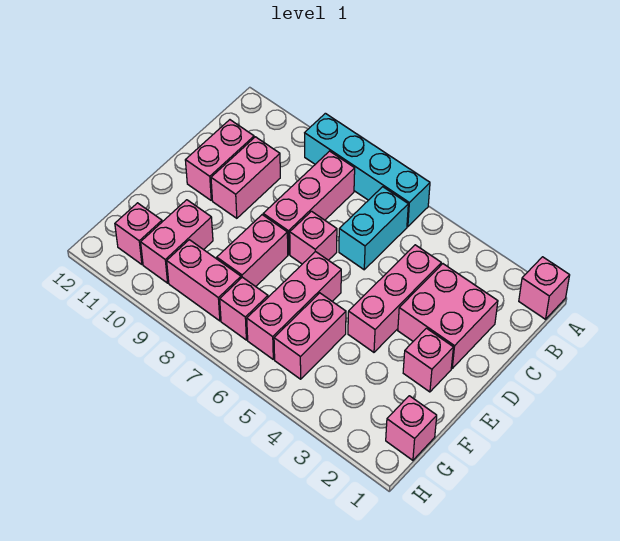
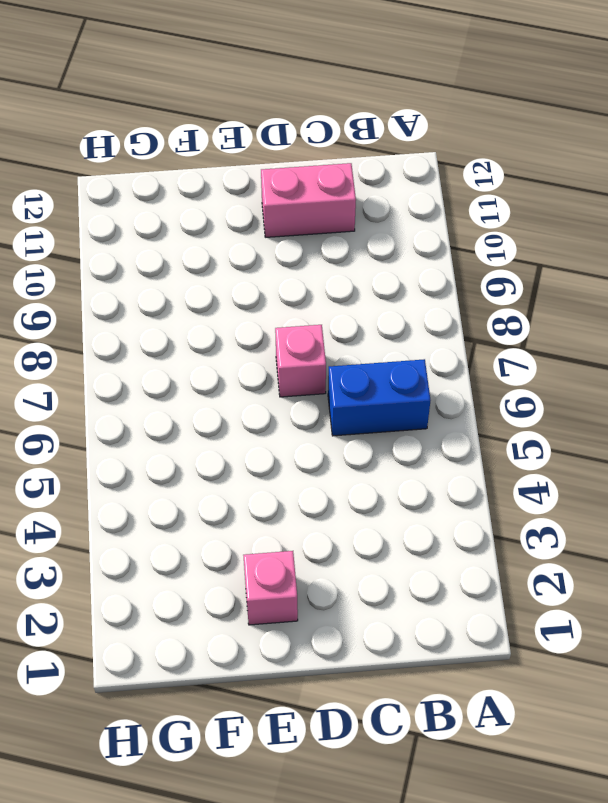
blue 1x2 brick [328,359,430,436] -> cyan 1x2 brick [339,187,408,270]
none -> pink 1x1 brick [519,257,570,319]
none -> cyan 1x4 brick [305,113,430,227]
none -> pink 1x3 brick [263,151,355,255]

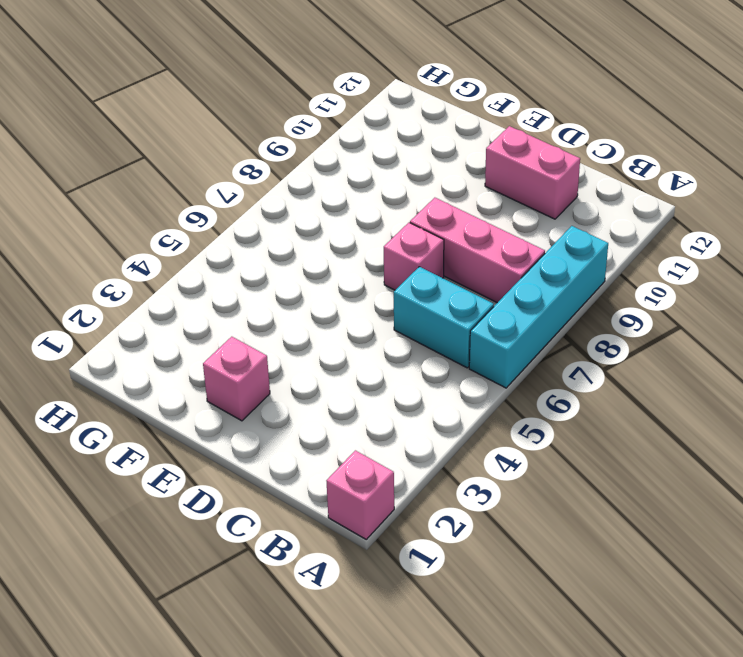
none -> pink 2x2 brick [398,264,498,368]
none -> pink 1x3 brick [348,245,441,352]
none -> pink 1x2 brick [211,137,280,218]

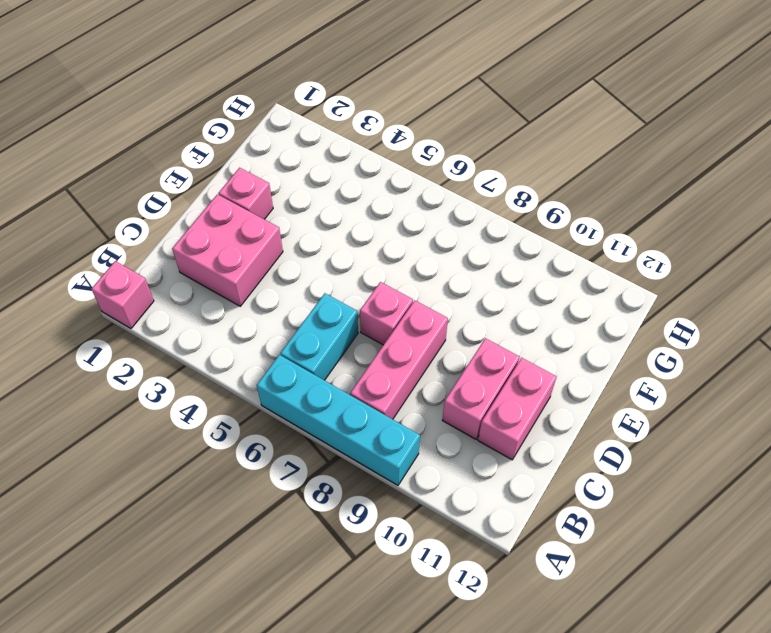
none -> pink 1x3 brick [348,245,441,352]
none -> pink 1x3 brick [247,252,341,359]
none -> pink 1x2 brick [217,215,288,287]

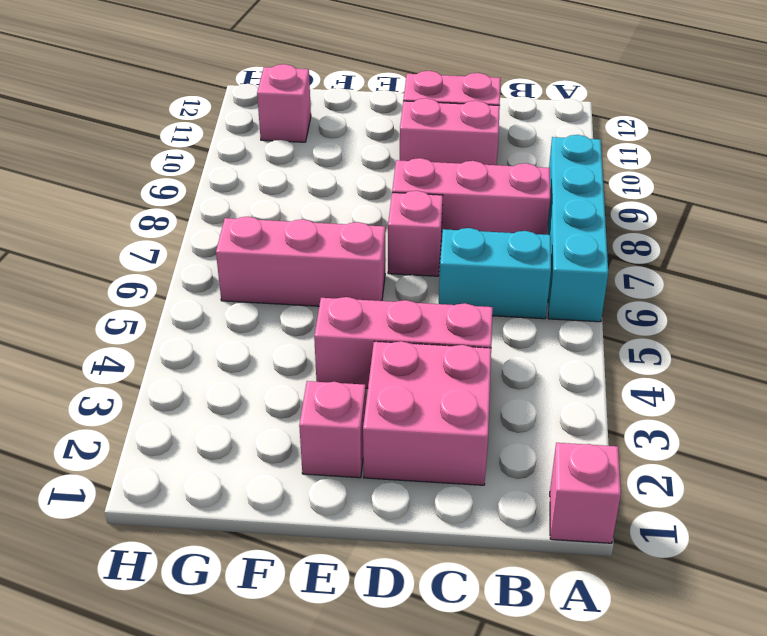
none -> pink 1x2 brick [217,215,288,287]
none -> pink 1x2 brick [274,293,346,379]
none -> pink 1x2 brick [141,200,213,283]

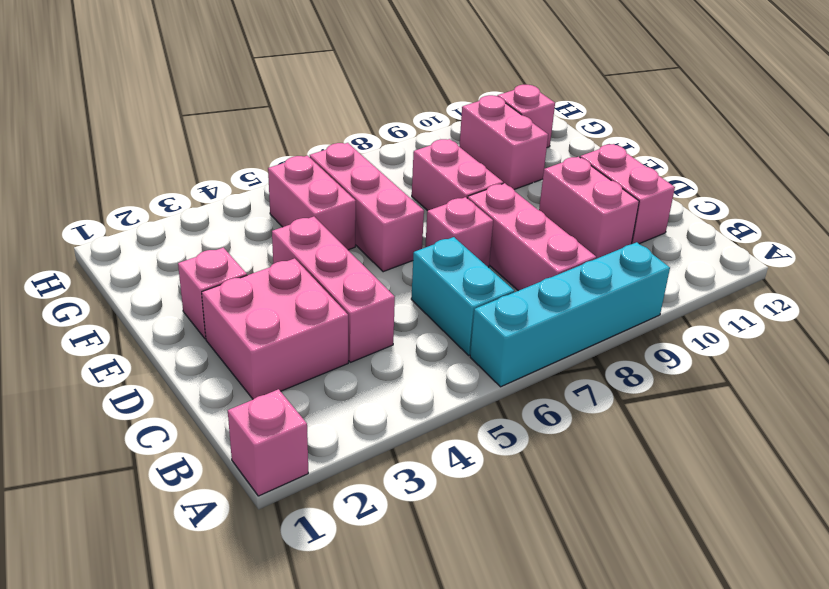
none -> pink 1x1 brick [386,396,437,460]
none -> pink 1x1 brick [220,277,268,340]
none -> pink 1x2 brick [167,240,241,321]

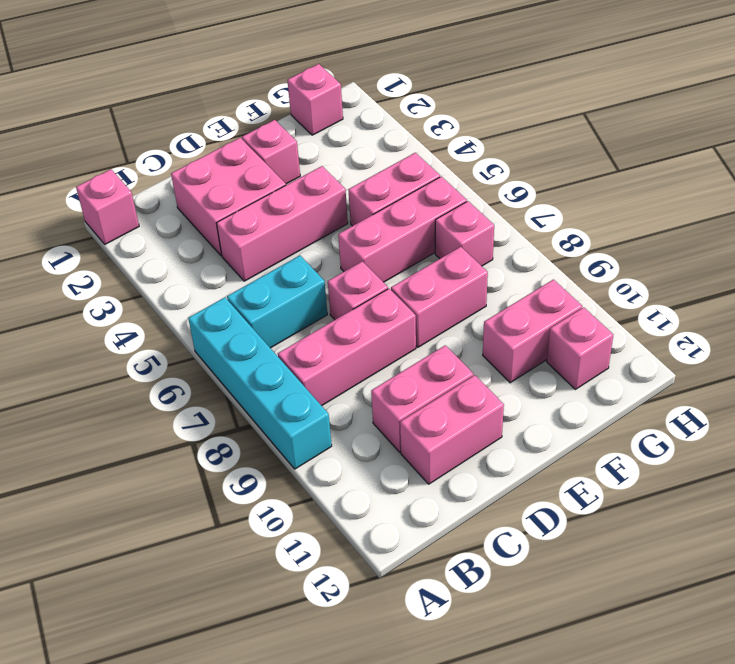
none -> pink 1x2 brick [167,240,241,321]

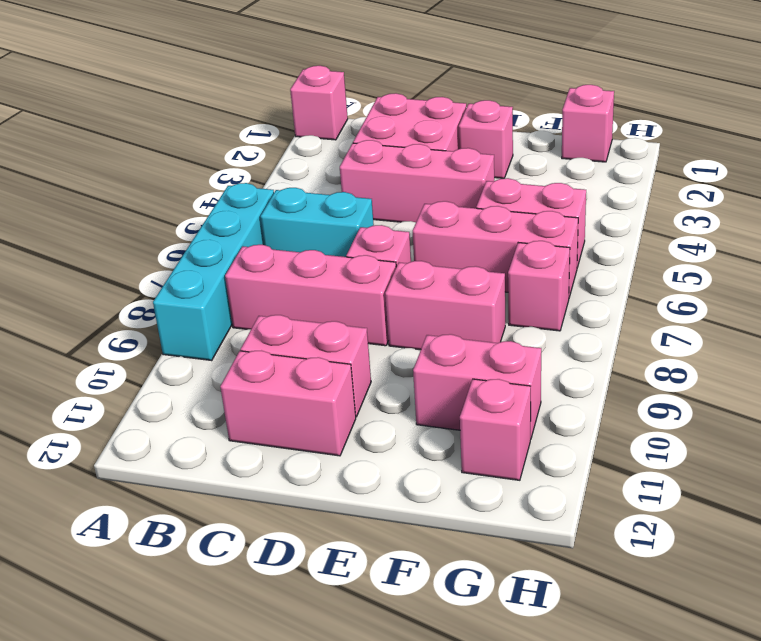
none -> pink 1x2 brick [167,240,241,321]

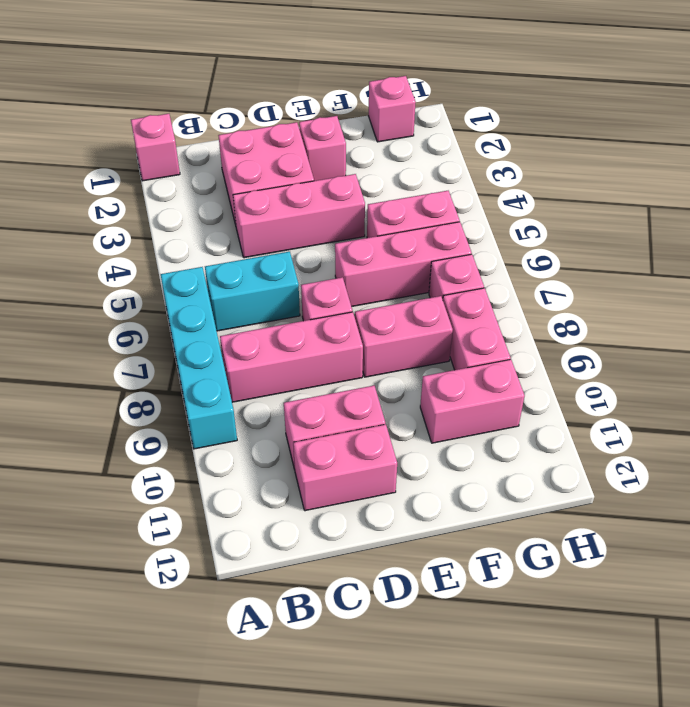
none -> pink 1x1 brick [115,203,162,264]

